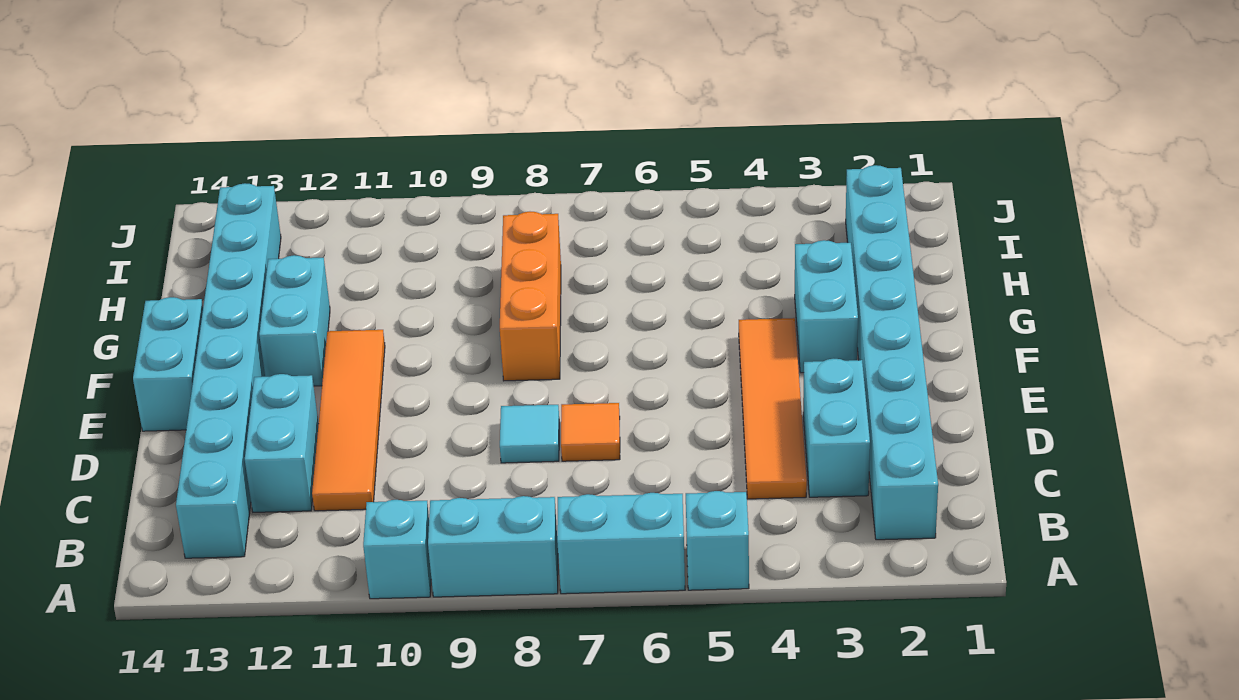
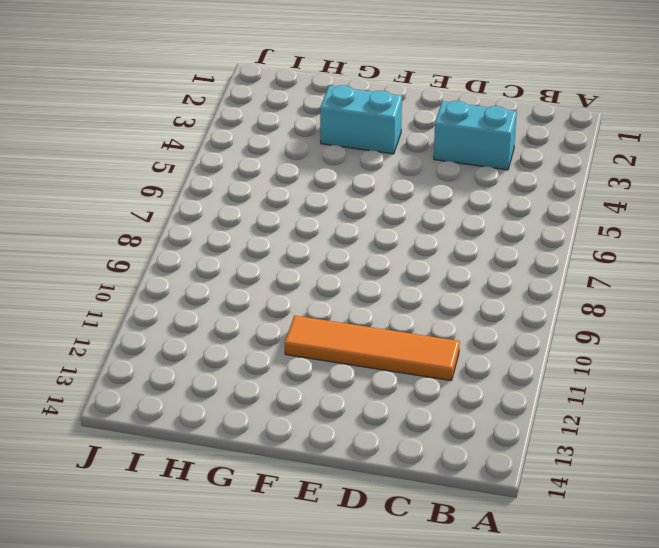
none -> cyan 1x1 brick [686,491,749,590]
none -> cyan 1x2 brick [557,493,685,594]
none -> cyan 1x2 brick [428,496,558,597]

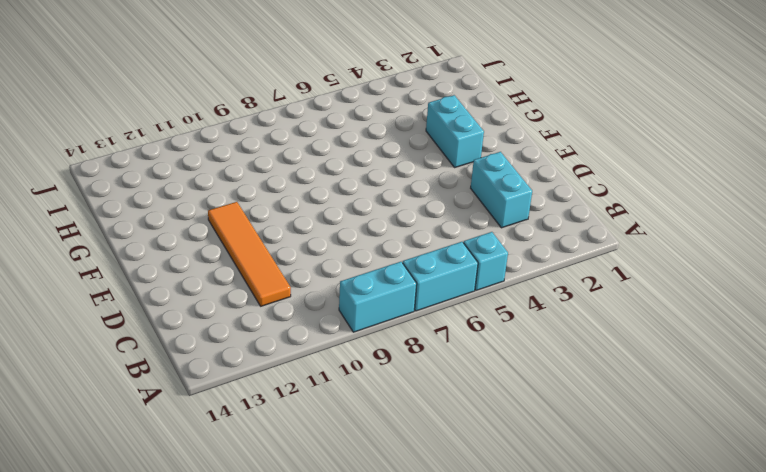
none -> cyan 1x1 brick [363,500,431,599]
none -> cyan 1x8 brick [846,165,938,540]
none -> cyan 1x8 brick [176,183,281,558]

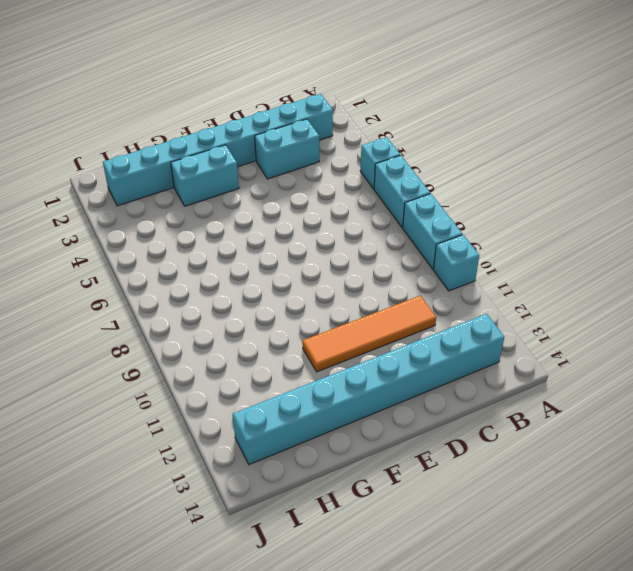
none -> orange 1x4 tile [739,318,807,499]
none -> cyan 1x2 brick [245,374,319,512]
none -> orange 1x1 tile [561,403,620,461]

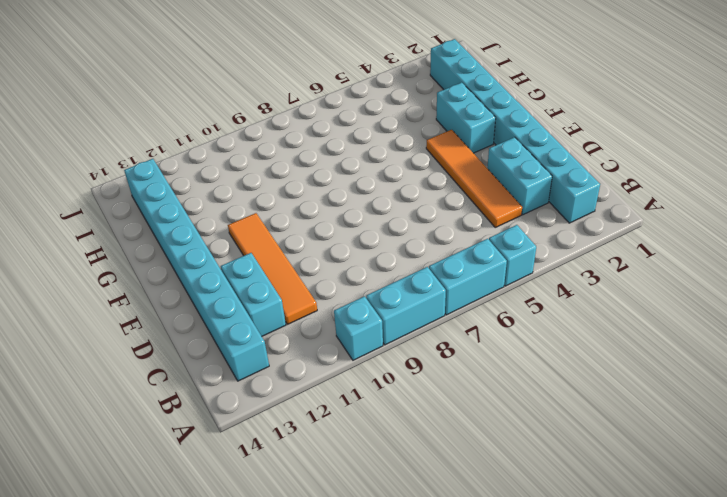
none -> orange 1x1 tile [561,403,620,461]
none -> cyan 1x1 tile [500,405,559,463]
none -> cyan 1x2 brick [133,297,203,431]

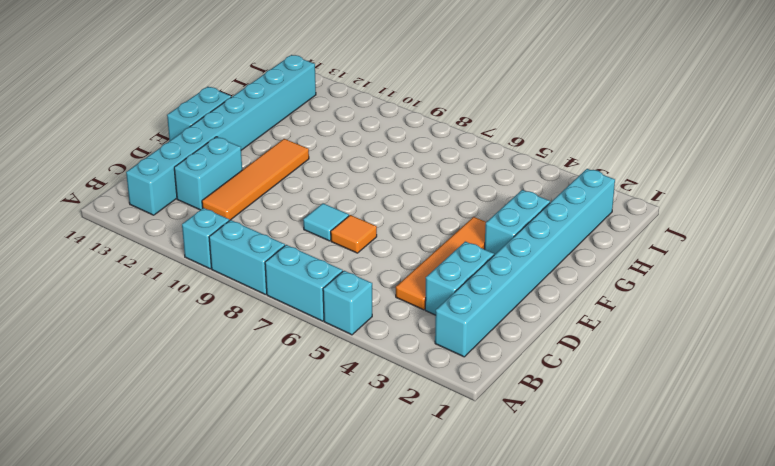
none -> orange 1x3 brick [500,212,561,381]
none -> cyan 1x2 brick [259,255,330,386]

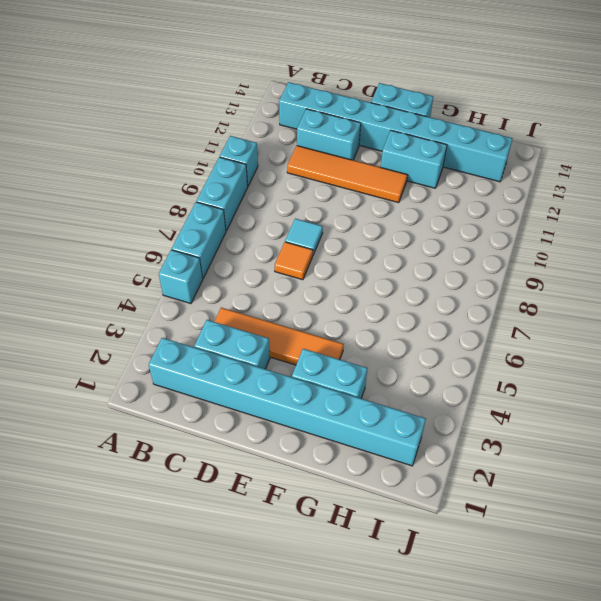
none -> orange 1x3 brick [500,212,561,381]

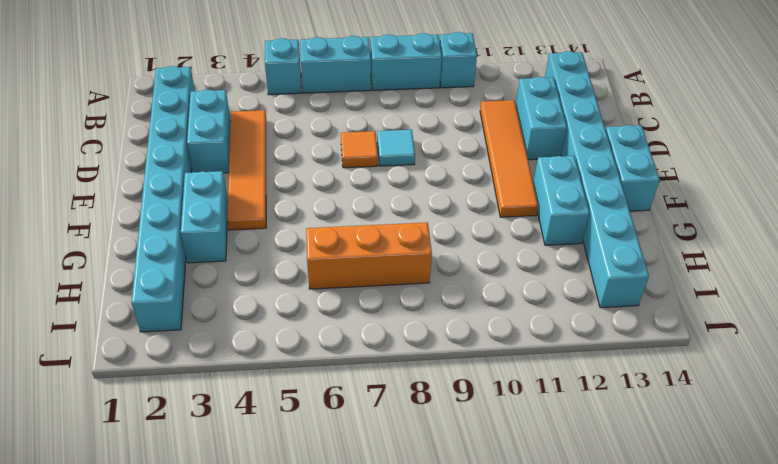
orange 1x3 brick [306,222,432,289] -> orange 1x3 brick turned to [500,212,561,381]

